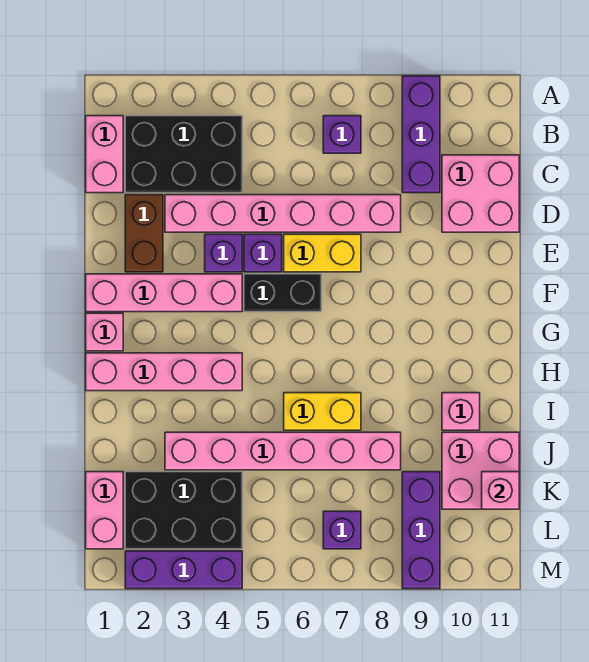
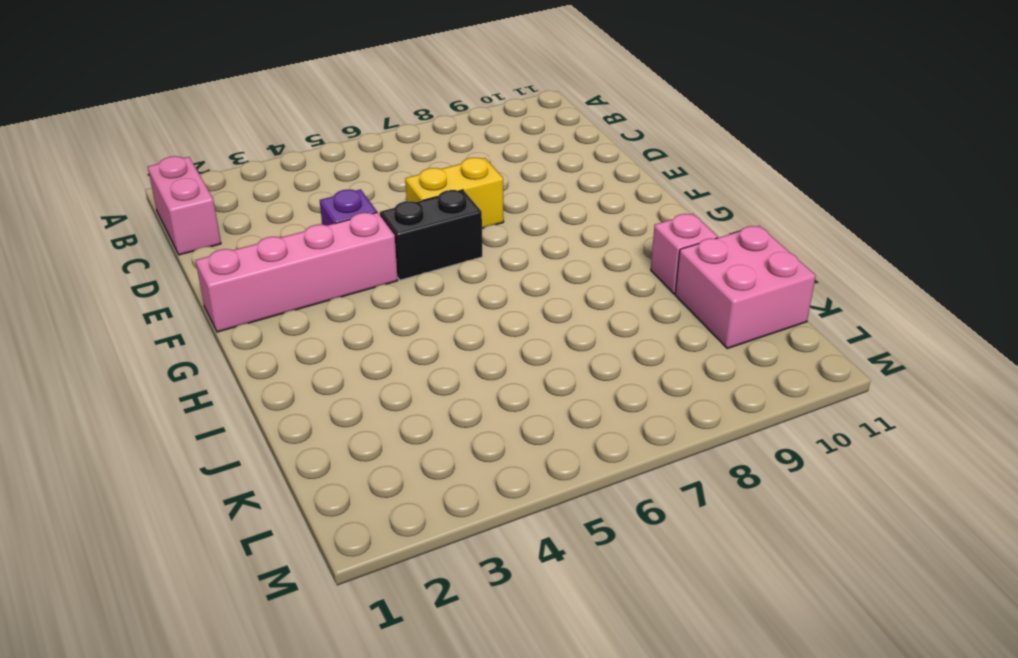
none -> purple 1x3 brick [402,76,440,193]
none -> black 2x3 brick [125,116,242,193]
none -> purple 1x1 brick [323,116,361,153]

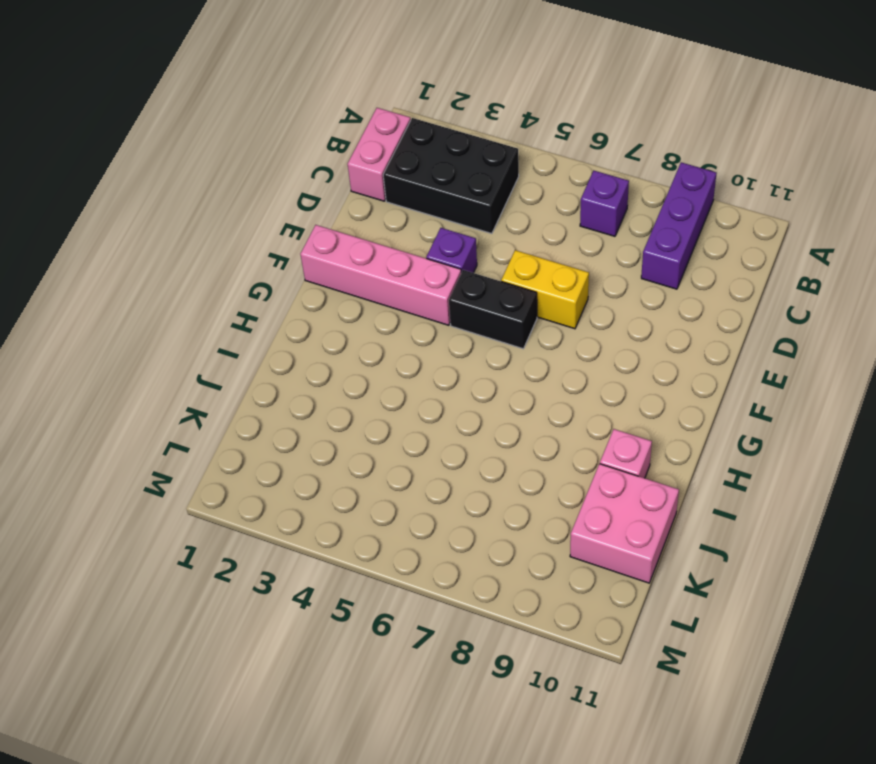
none -> pink 2x2 brick [442,155,519,232]
none -> brown 1x2 brick [125,195,163,272]
none -> pink 1x6 brick [165,195,401,232]

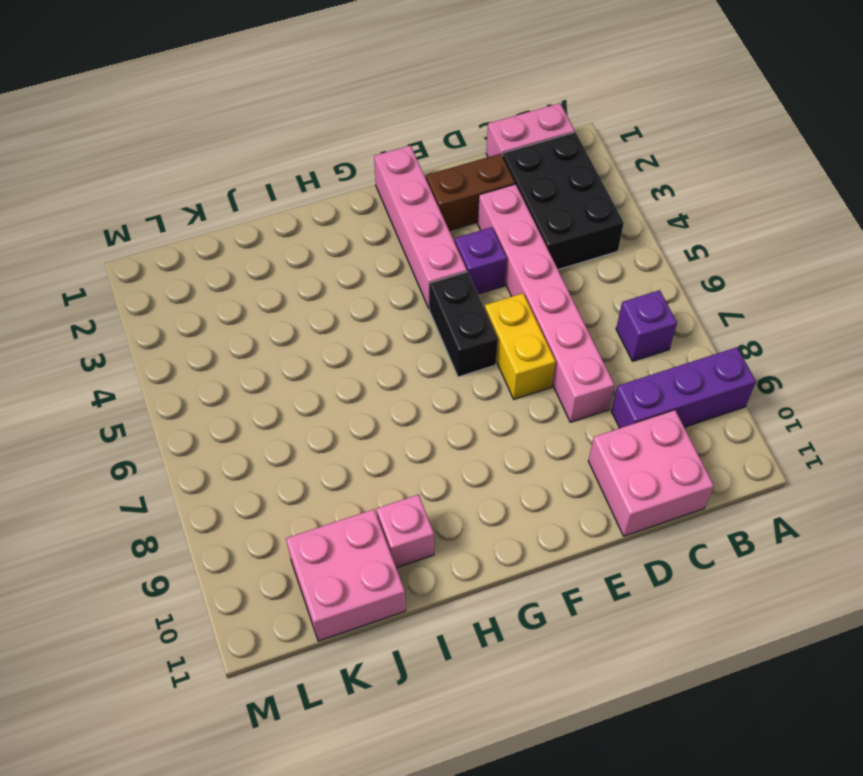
none -> purple 1x1 brick [244,234,282,272]
none -> pink 1x1 brick [86,313,123,351]
none -> pink 1x4 brick [86,353,242,391]

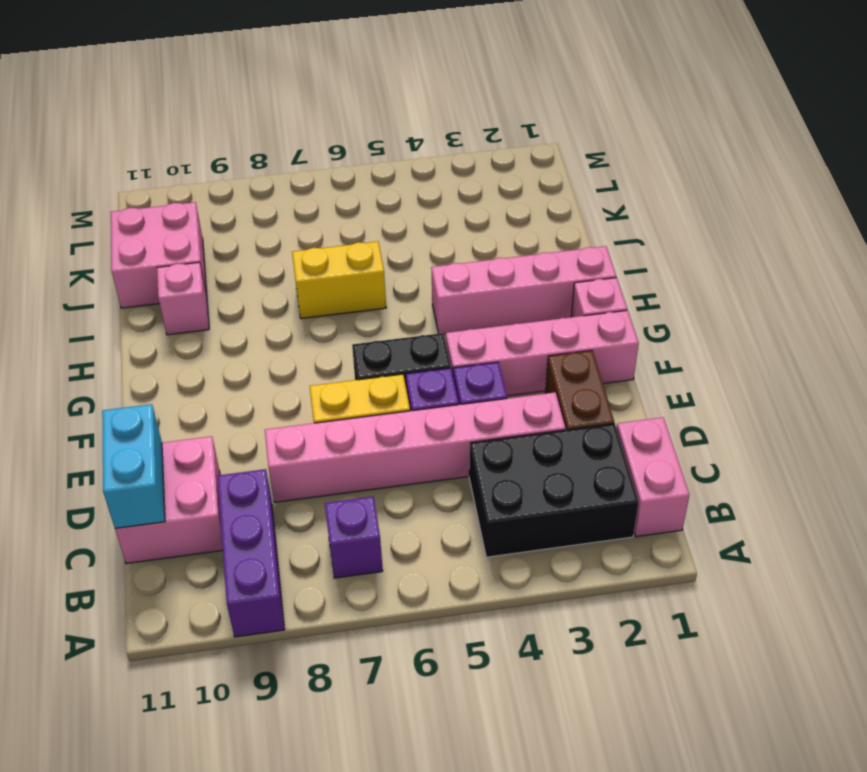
cyan 1x2 brick [102,404,165,528] -> none
none -> pink 1x6 brick [165,432,401,470]
none -> pink 1x2 brick [86,472,123,549]
none -> black 2x3 brick [125,472,242,549]

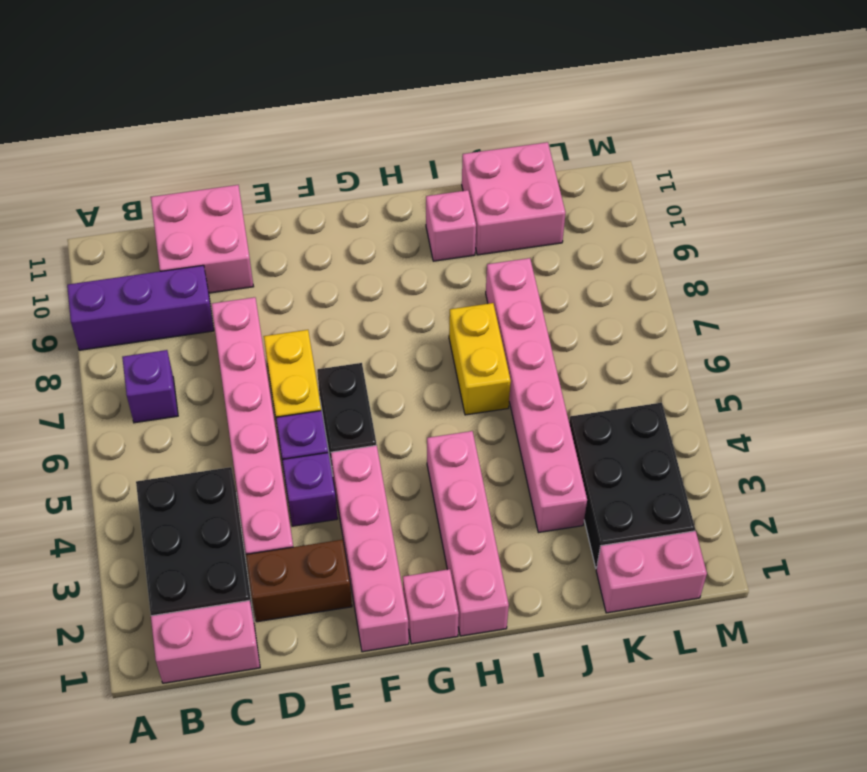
none -> purple 1x3 brick [402,472,440,589]
none -> purple 1x1 brick [323,511,361,549]
none -> purple 1x3 brick [125,551,242,589]

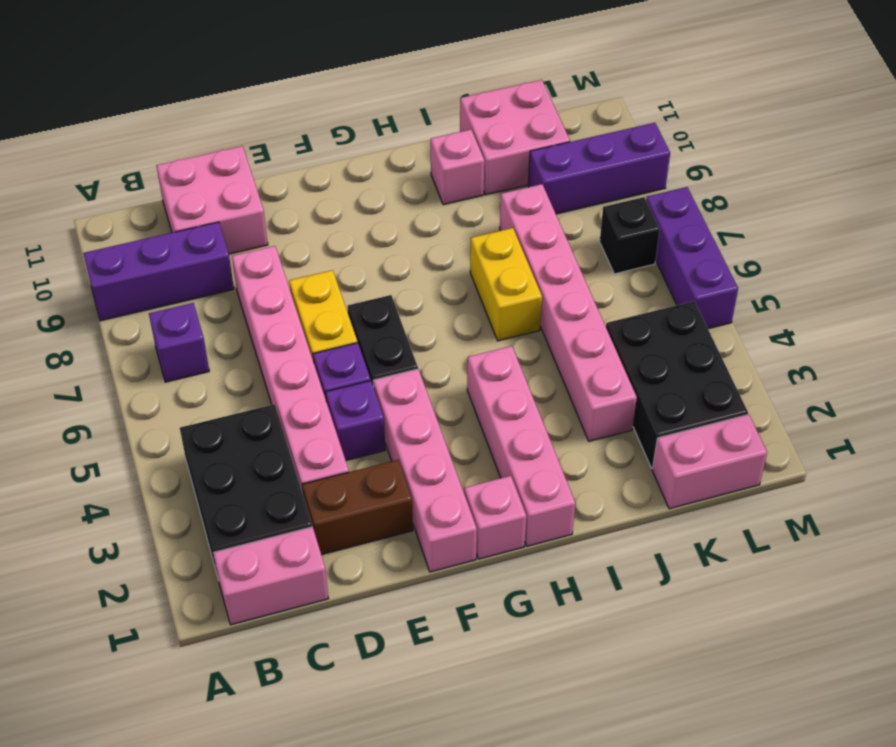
black 1x1 brick [600,197,660,274] -> purple 1x1 brick [323,511,361,549]
purple 1x3 brick [646,187,738,329] -> purple 1x3 brick moved to [125,551,242,589]
none -> pink 1x1 brick [482,472,519,509]

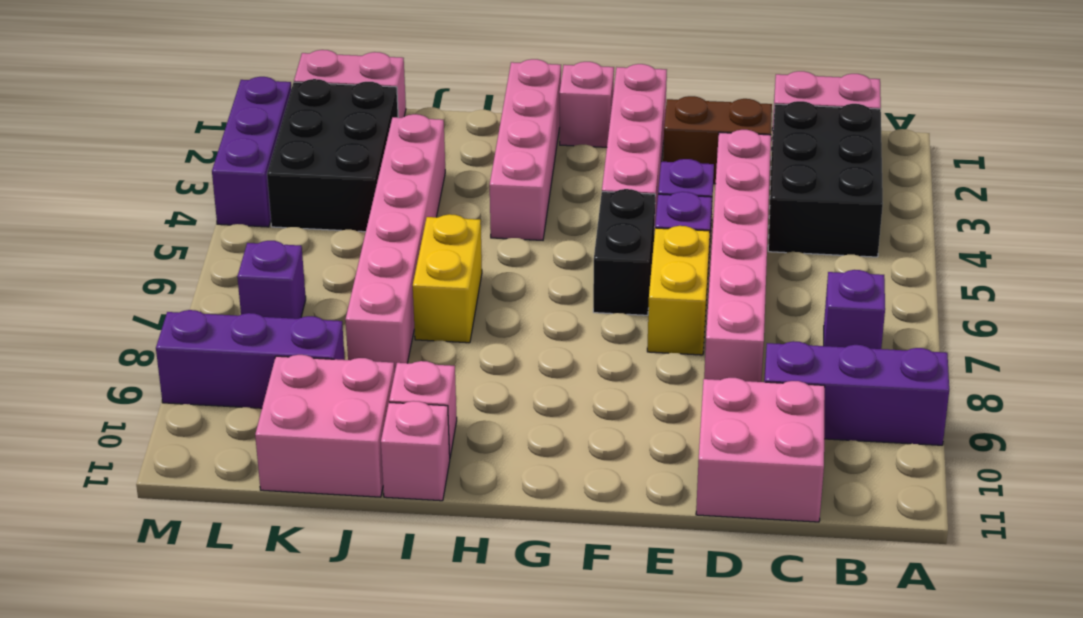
pink 1x1 brick [381,401,450,501] -> pink 1x1 brick moved to [482,472,519,509]

